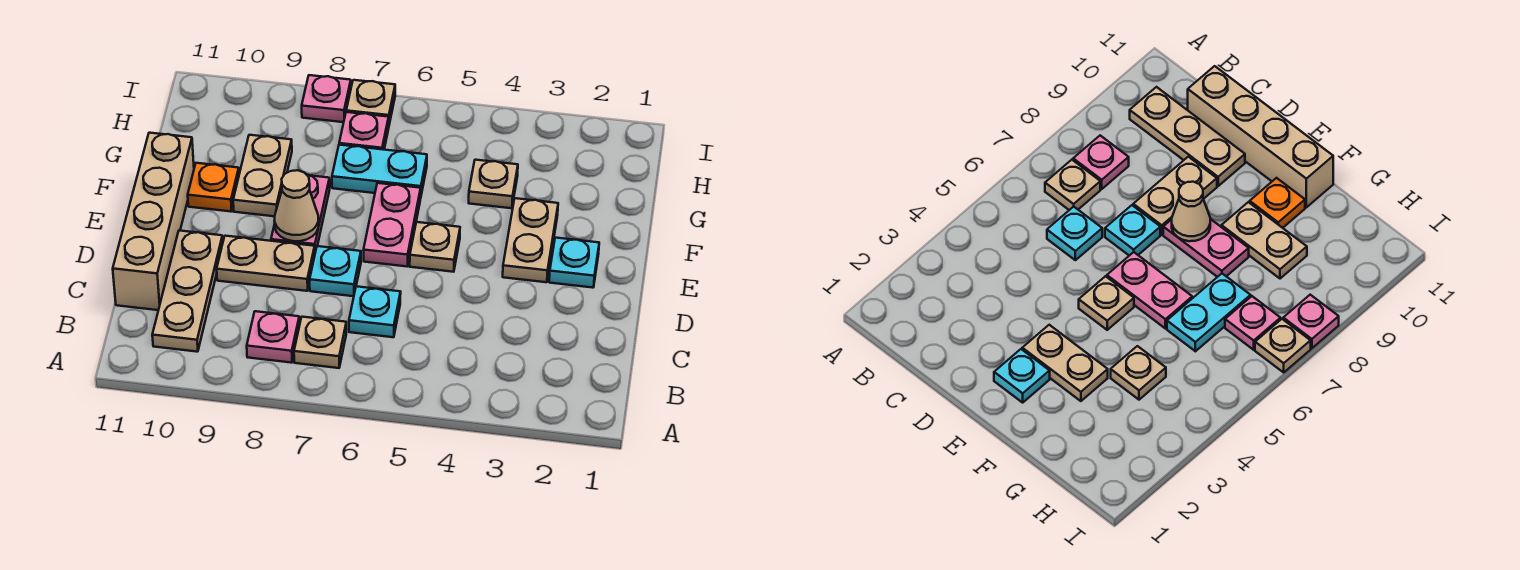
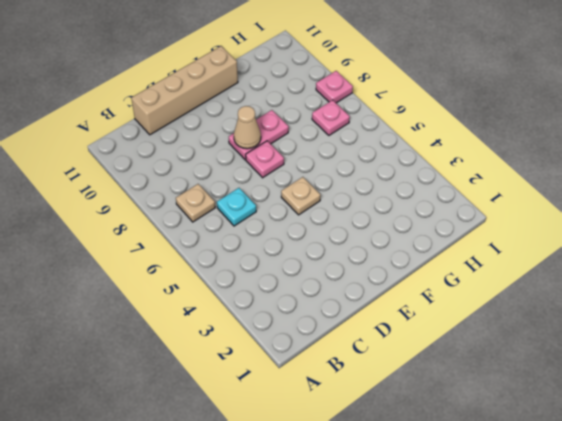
pink 1x1 plate [246,141,284,178] -> pink 1x1 plate moved to [247,311,300,363]
none -> tan 1x3 plate [152,231,223,352]
none -> cyan 1x1 plate [310,246,361,296]
none -> tan 1x2 plate [217,236,315,291]

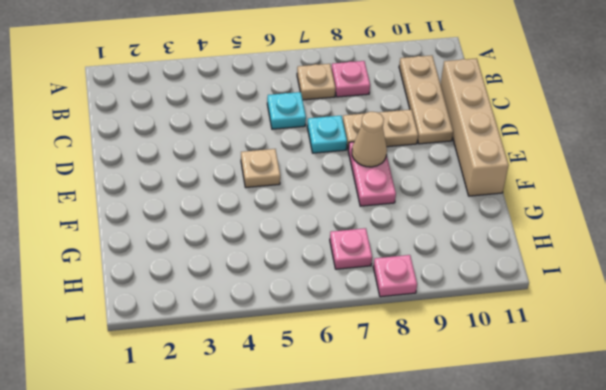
none -> cyan 1x1 plate [549,238,599,288]
none -> tan 1x2 plate [503,198,558,282]
none -> pink 1x2 plate [364,183,421,266]

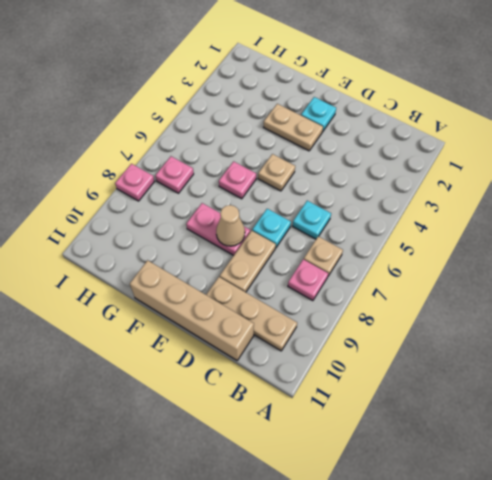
pink 1x1 plate [219,161,256,199] -> pink 1x2 plate [364,183,421,266]
none -> tan 1x2 plate [233,135,292,216]
none -> orange 1x1 plate [188,163,239,211]
none -> tan 1x1 plate [469,160,518,208]

